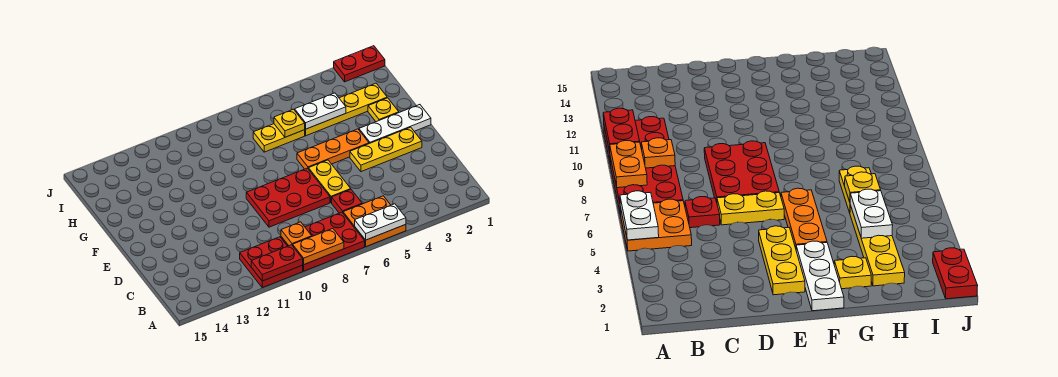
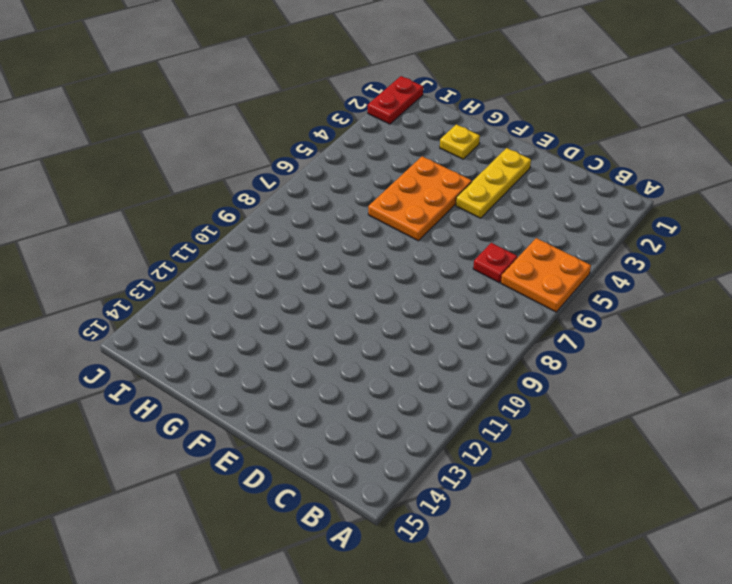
orange 2x3 plate [368,156,472,241] -> orange 1x3 plate [297,129,369,169]
none -> red 2x3 plate [281,212,365,271]
none -> red 2x2 plate [240,237,303,288]
none -> yellow 1x2 plate [309,160,351,203]

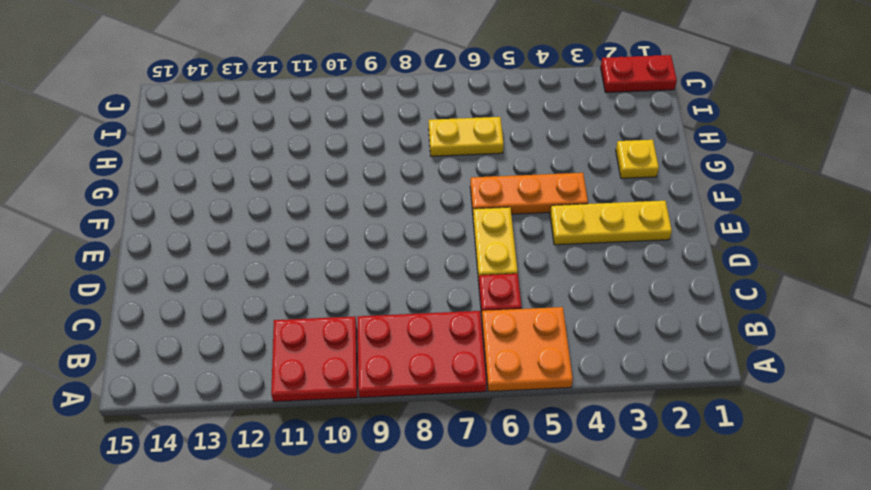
none -> red 2x3 plate [246,168,330,227]
none -> white 1x3 plate [359,105,431,144]
none -> yellow 1x4 plate [305,83,387,136]

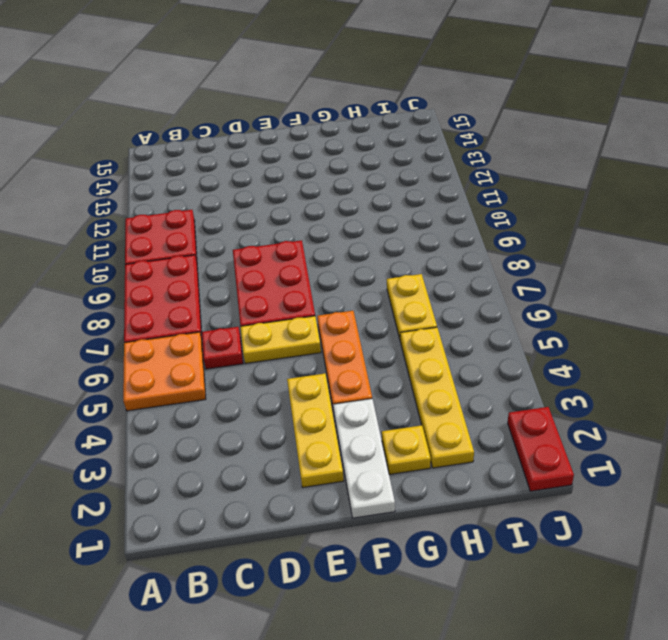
none -> white 1x2 plate [355,204,406,240]
none -> orange 1x2 plate [293,229,344,265]
none -> red 1x2 plate [251,245,303,281]

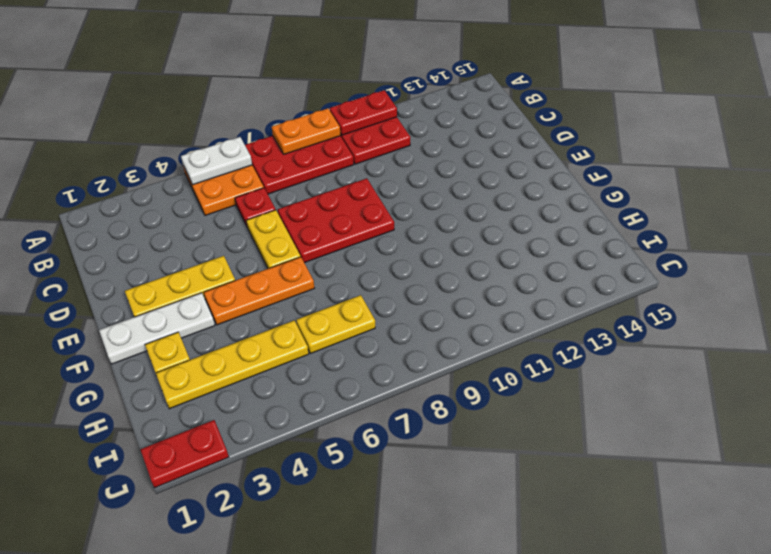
none -> orange 1x1 plate [281,222,312,246]
none -> white 1x2 plate [295,93,346,129]
none -> yellow 1x1 plate [274,109,305,137]

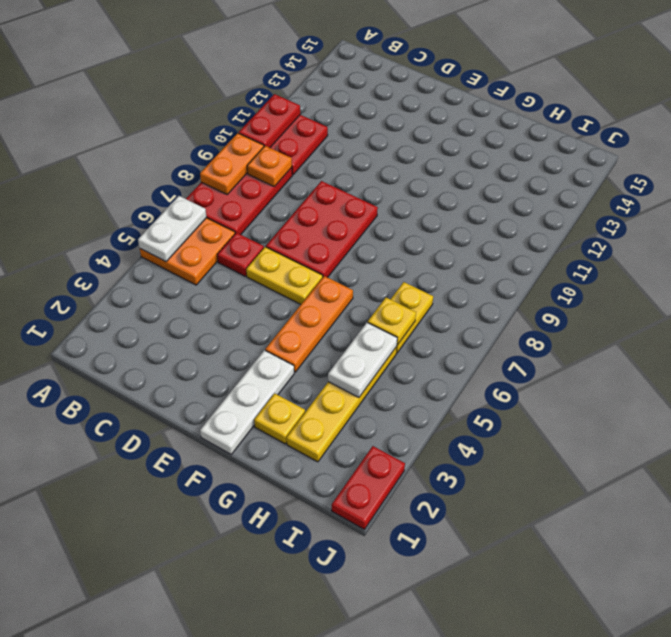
none -> yellow 1x3 plate [350,127,422,172]

